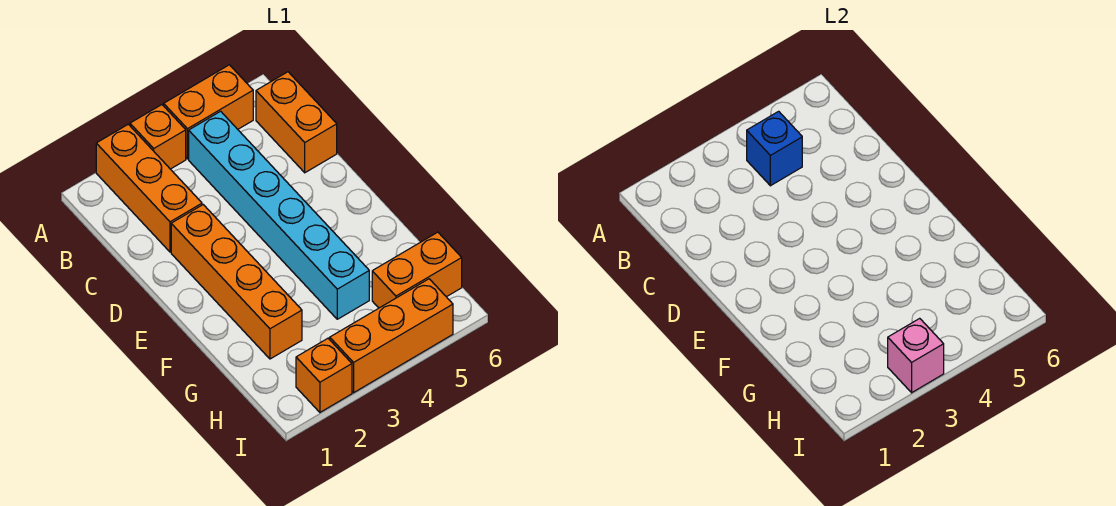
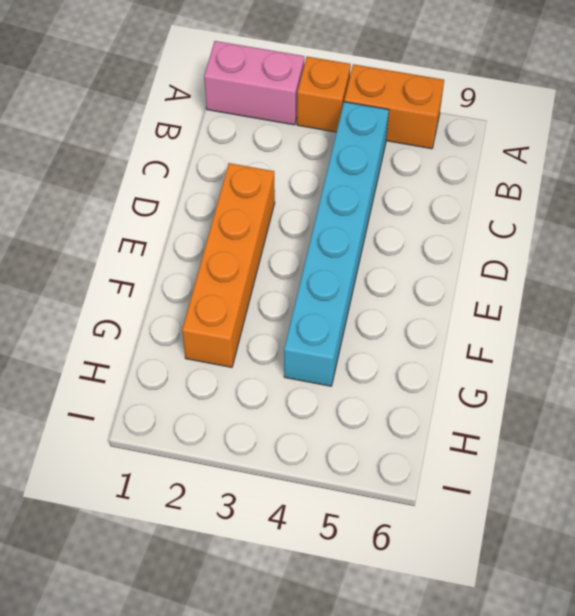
pink 1x2 brick [204,41,304,125] -> orange 1x3 brick [96,124,202,252]
none -> orange 1x2 brick [256,72,337,173]
none -> orange 1x2 brick [372,232,462,308]

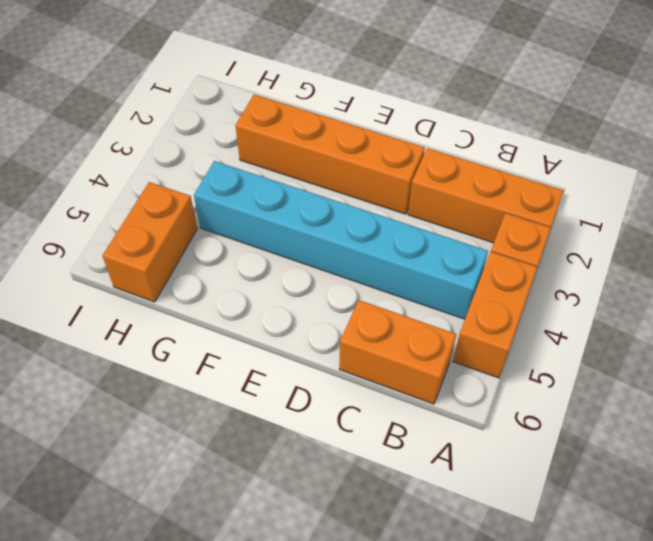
none -> orange 1x1 brick [296,338,352,412]
none -> orange 1x3 brick [330,279,453,393]

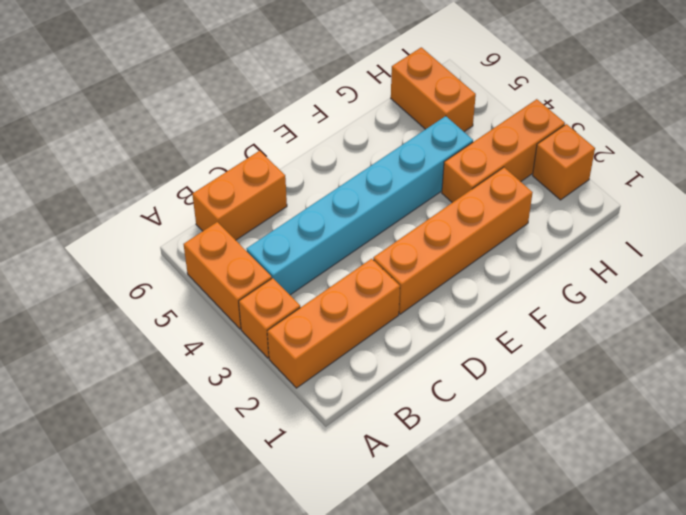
orange 1x3 brick [442,99,565,203] -> orange 1x3 brick turned to [330,279,453,393]
none -> blue 1x1 brick [747,111,802,186]
none -> pink 1x1 brick [888,318,944,393]

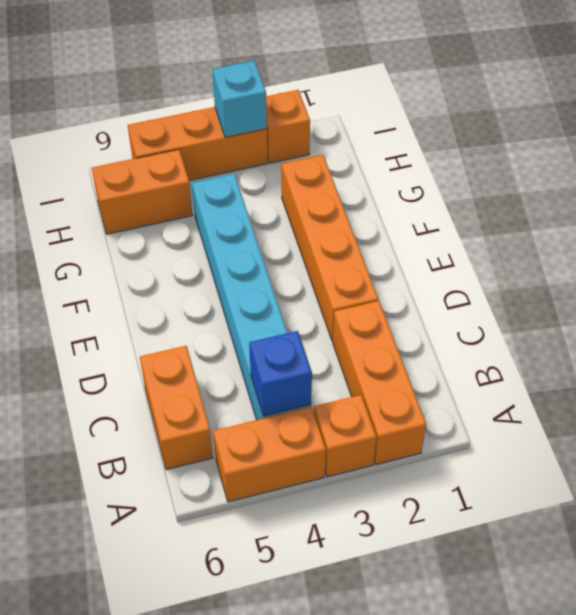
cyan 1x1 brick [212,61,267,138] -> pink 1x1 brick [888,318,944,393]

